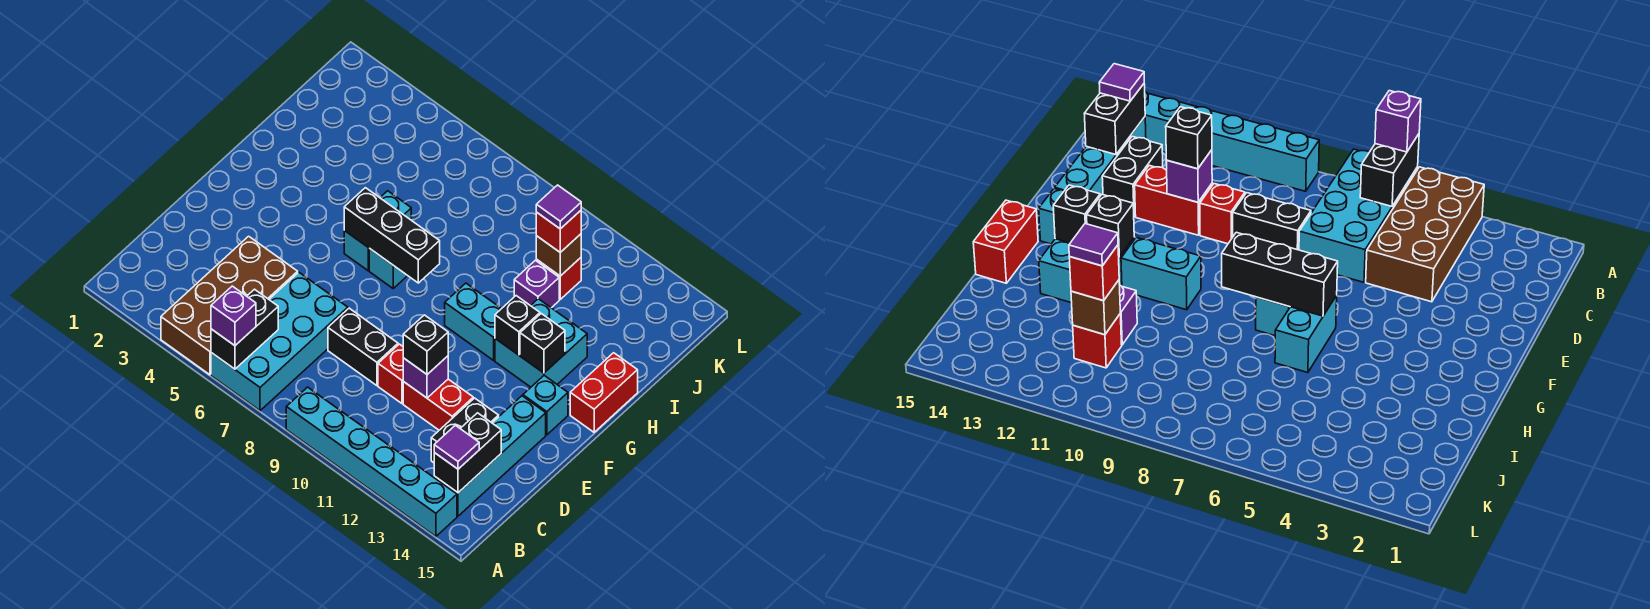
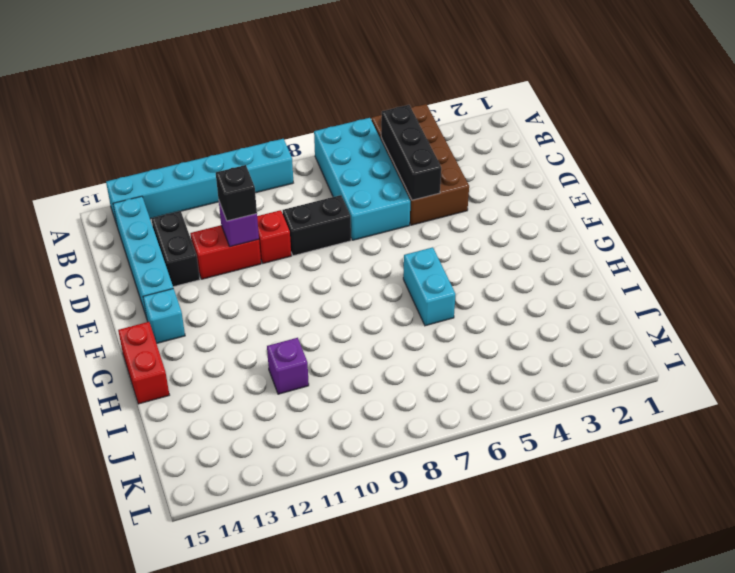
black 1x3 brick [381,105,441,200] -> black 1x3 brick turned to [344,188,440,283]
none -> cyan 1x1 brick [369,248,407,288]
none -> cyan 1x2 brick [445,283,501,360]
none -> cyan 2x2 brick [495,299,587,387]

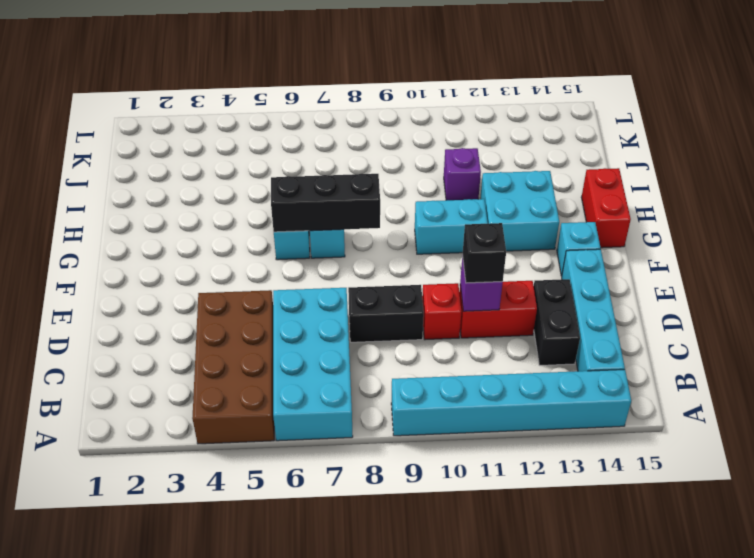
none -> red 1x1 brick [536,258,581,299]
none -> black 1x2 brick [211,289,278,369]
none -> black 1x2 brick [434,413,501,493]

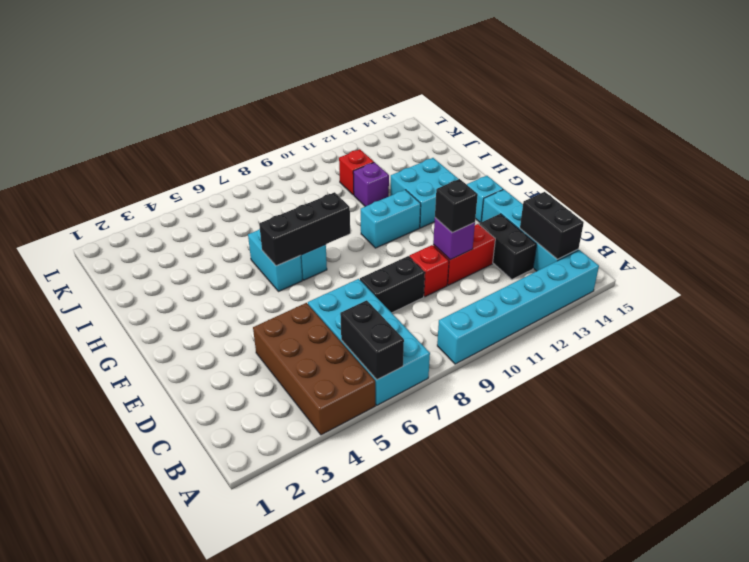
none -> red 1x2 brick [570,353,638,432]
none -> black 1x1 brick [495,296,540,355]
none -> black 1x1 brick [520,314,565,373]

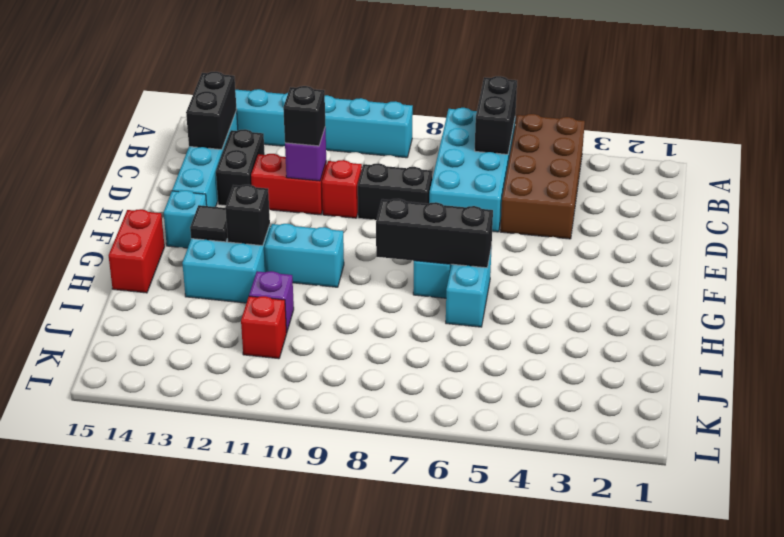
black 1x1 tile [190,205,227,242] -> black 1x1 brick [520,314,565,373]
none -> brown 1x1 brick [536,234,581,276]
none -> purple 1x1 brick [211,286,256,346]
none -> purple 1x1 tile [434,425,479,469]

